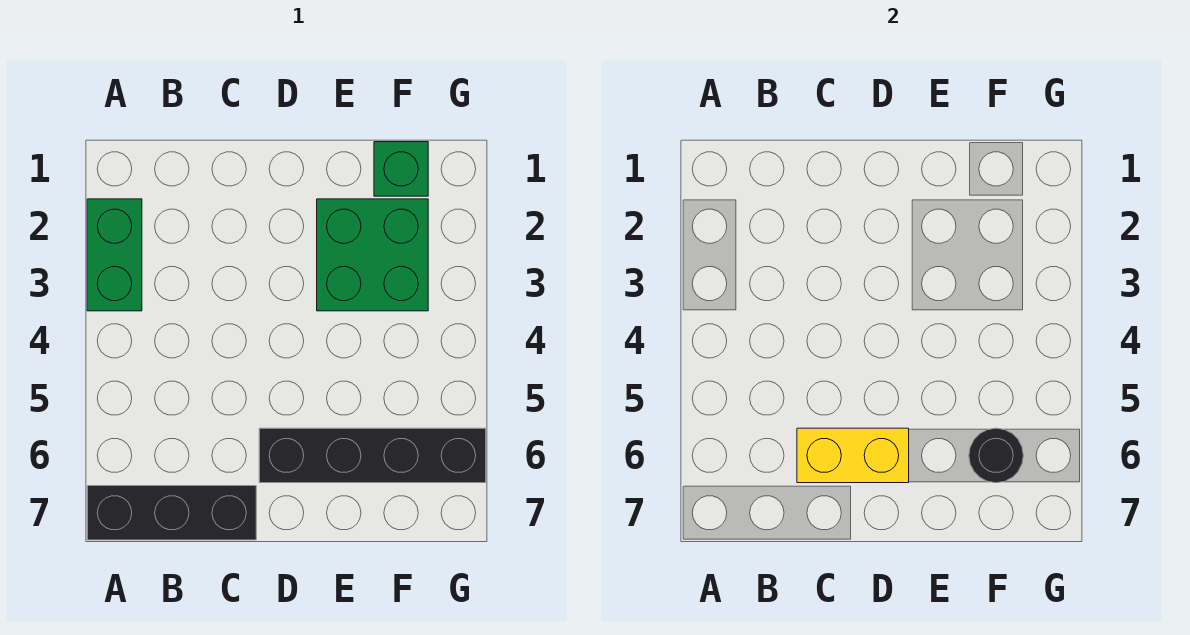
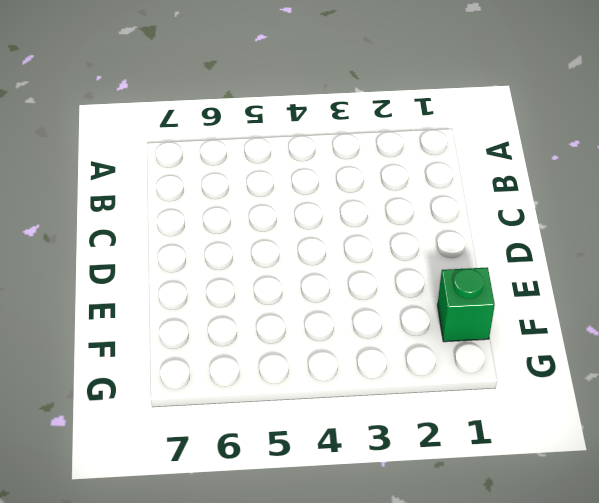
none -> green 1x2 brick [87,199,142,311]
none -> black 1x3 brick [87,486,256,540]

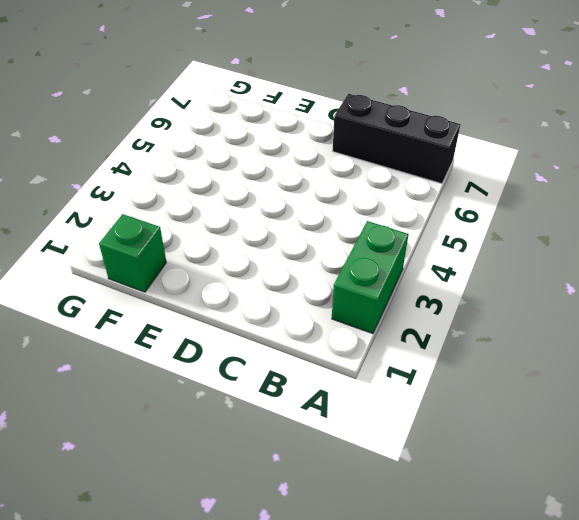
none -> black 1x4 brick [259,428,486,483]
none -> green 2x2 brick [317,199,428,311]

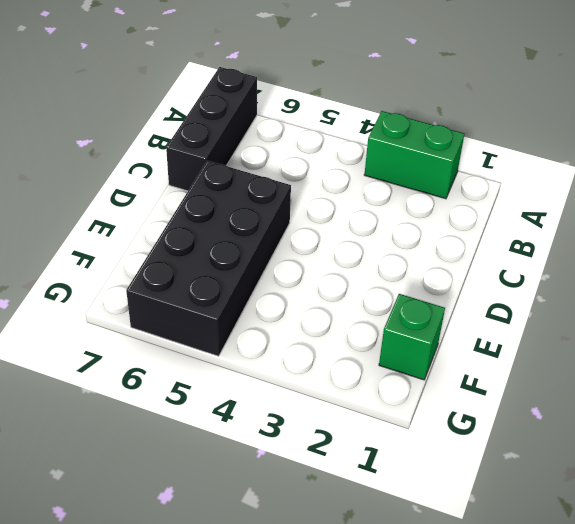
black 2x4 brick [126,161,291,356] -> black 1x4 brick [259,428,486,483]
none -> green 2x2 brick [317,199,428,311]
none -> yellow 1x2 brick [797,428,909,483]

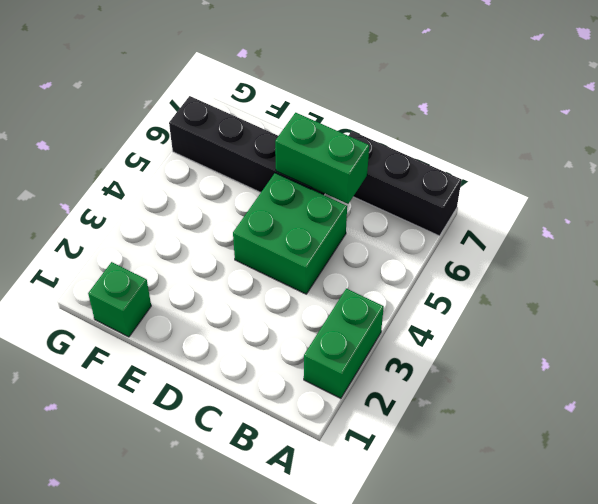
green 2x2 brick [233,173,347,294] -> green 2x2 brick moved to [317,199,428,311]
green 1x2 brick [275,113,369,204] -> yellow 1x2 brick [797,428,909,483]
none -> black 1x1 round brick [969,428,1023,483]

